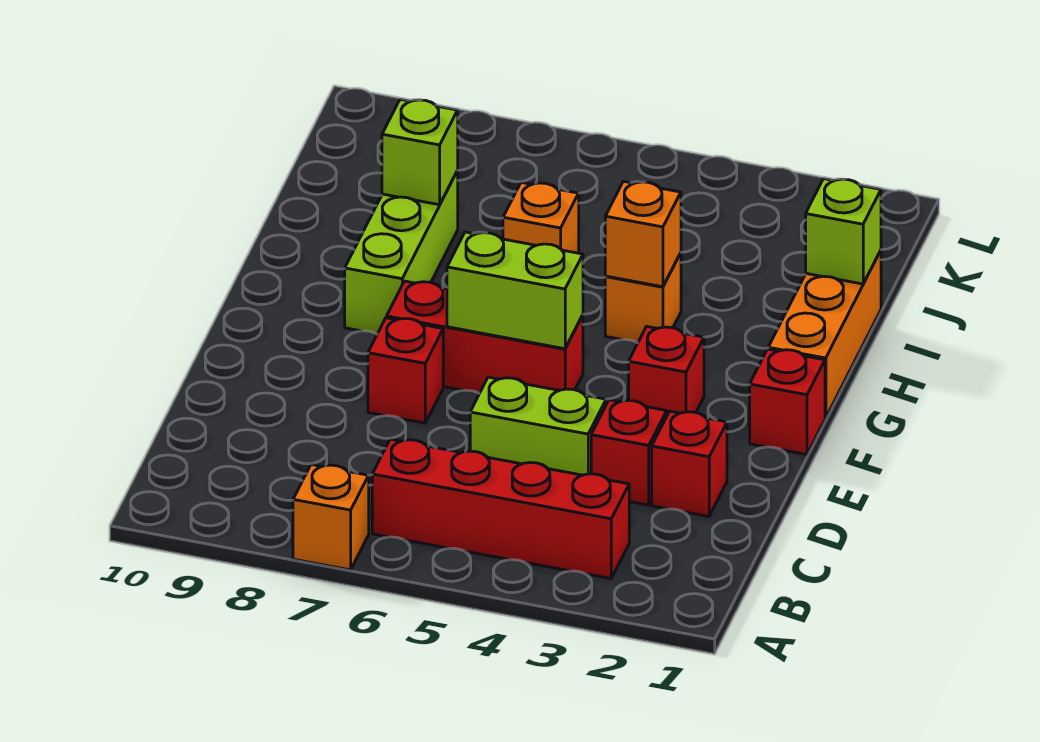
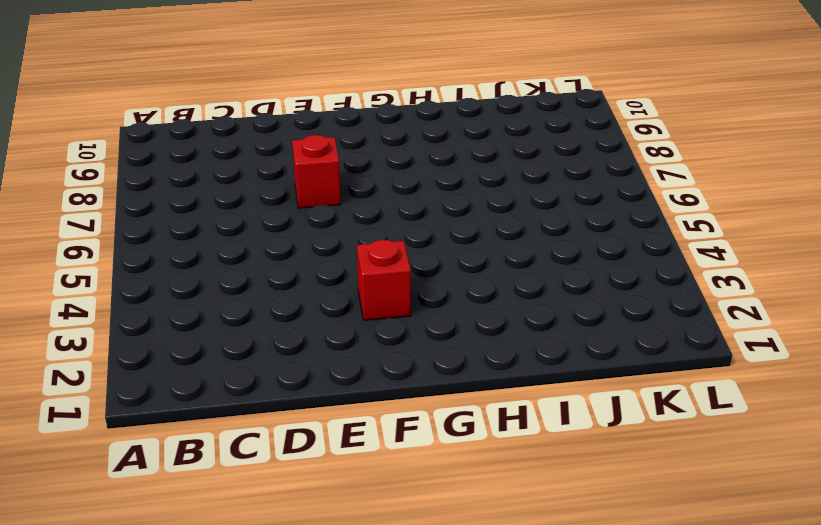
none -> orange 1x1 brick [293,465,369,570]
none -> red 1x4 brick [372,439,629,578]
none -> red 1x1 brick [652,411,727,516]

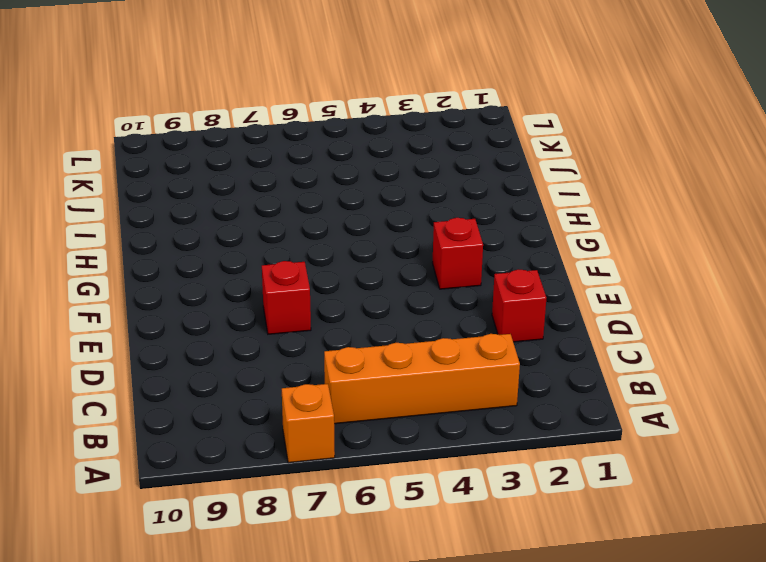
orange 1x4 brick [324,334,520,424] -> red 1x4 brick [372,439,629,578]
none -> red 1x1 brick [591,400,667,505]
none -> lime 1x2 brick [470,377,606,475]
none -> red 1x1 brick [750,349,825,454]

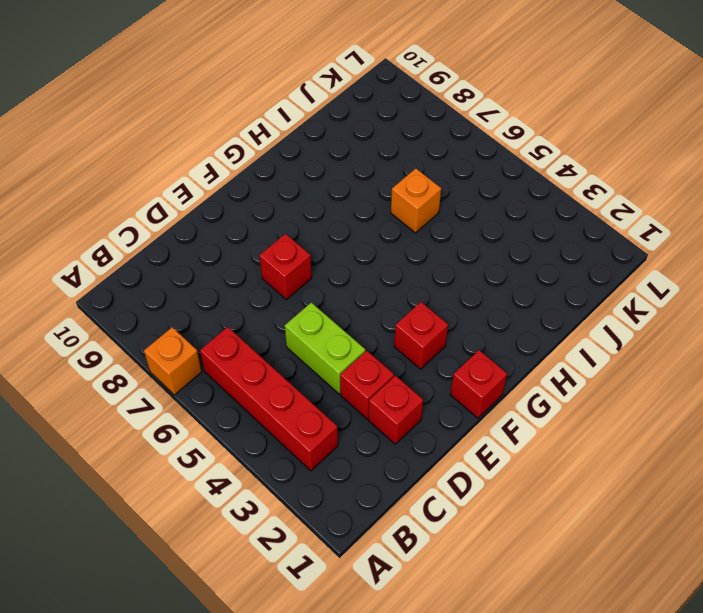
none -> red 1x3 brick [387,281,583,393]
none -> orange 1x3 brick [768,251,881,418]
none -> lime 1x3 brick [345,171,458,334]

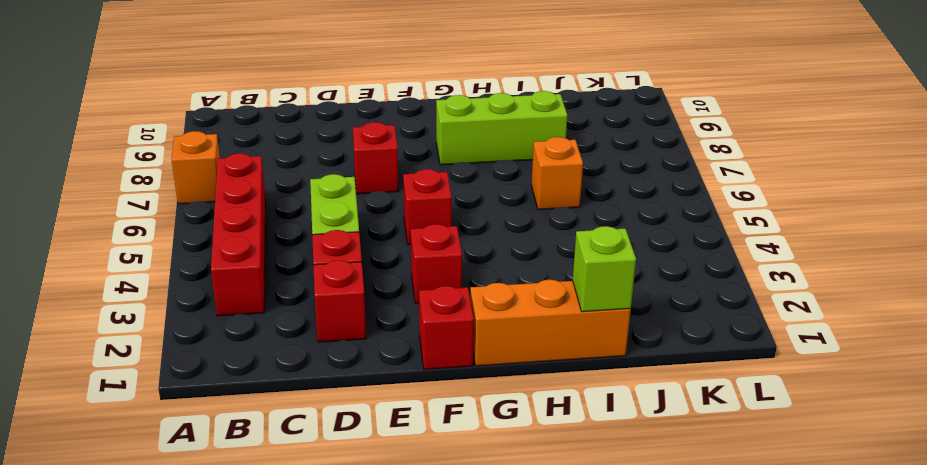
red 1x1 brick [403,169,452,244] -> red 1x3 brick [387,281,583,393]
none -> orange 1x1 brick [605,253,681,342]
none -> lime 1x2 brick [447,232,583,349]
none -> orange 1x1 brick [605,181,681,287]

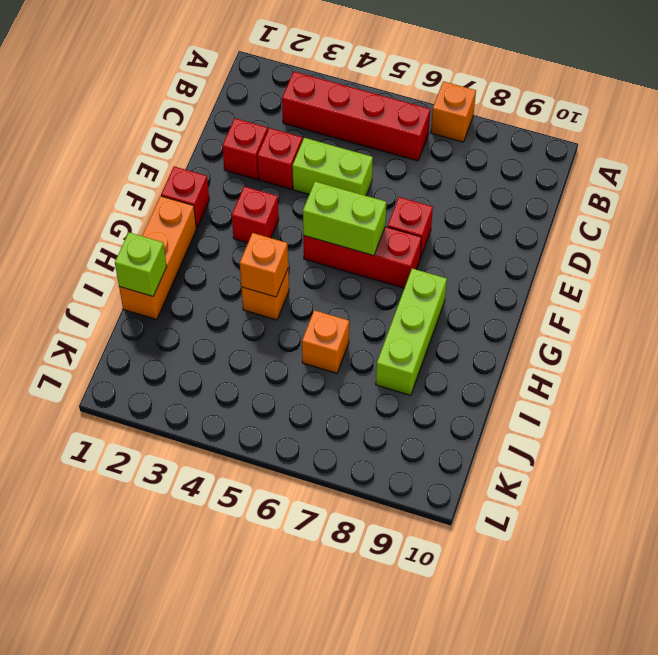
none -> lime 1x1 brick [382,99,458,205]

